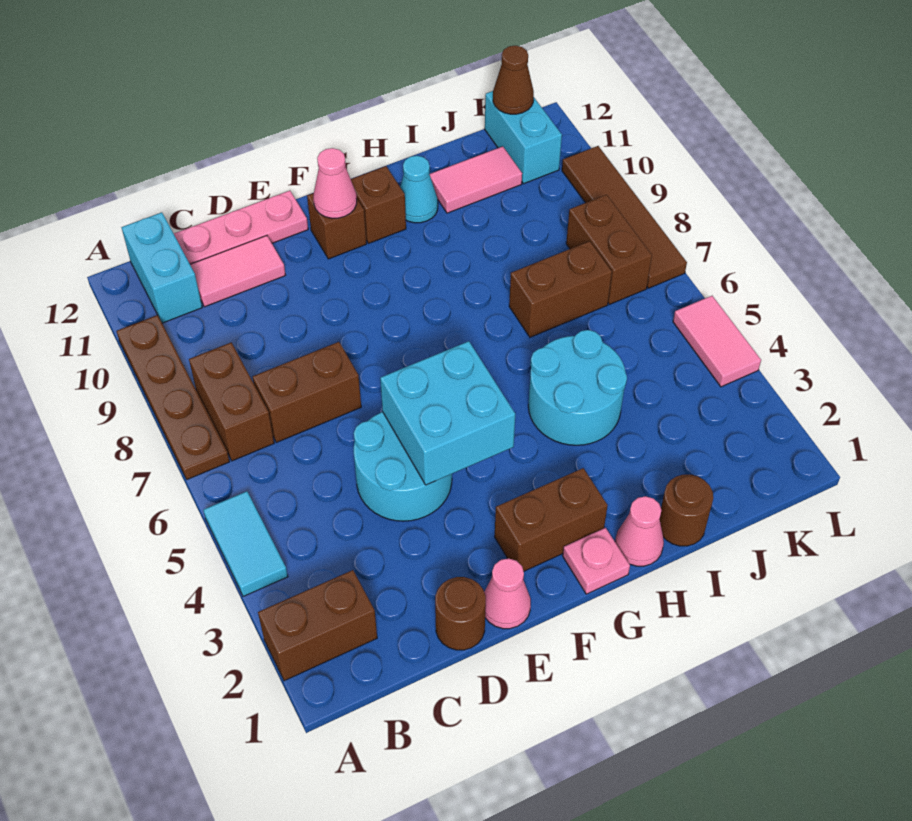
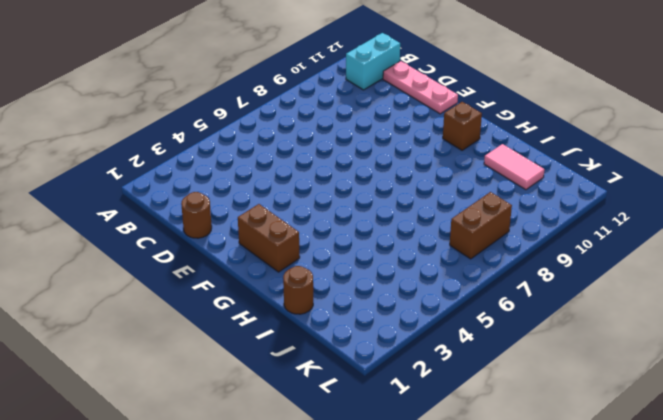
none -> brown 1x2 brick [258,570,377,681]
none -> cyan 1x2 tile [203,491,288,596]
none -> brown 1x4 plate [117,315,230,479]

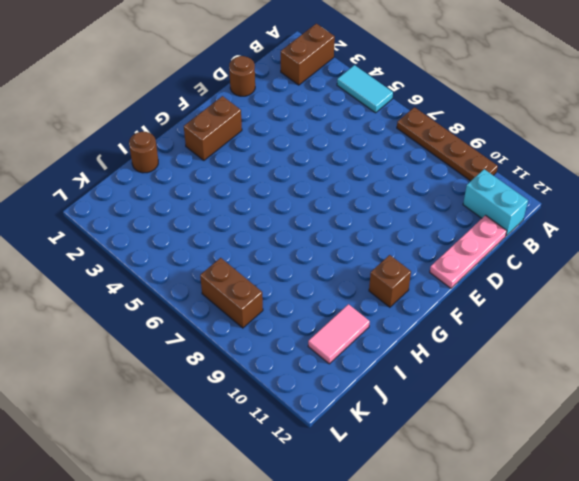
none -> brown 1x2 brick [189,342,274,461]
none -> brown 1x2 brick [253,342,361,442]
none -> pink 1x2 tile [190,236,285,307]

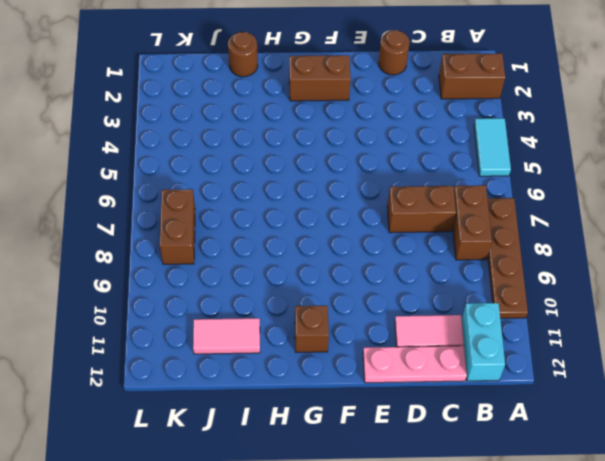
none -> cyan 2x2 round brick [354,412,452,521]
none -> pink 1x1 cone [484,559,531,629]
none -> brown 1x1 brick [307,193,366,259]

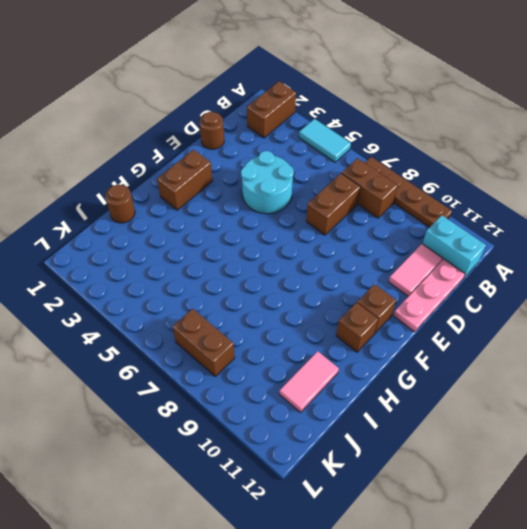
none -> pink 1x1 cone [484,559,531,629]
none -> pink 1x1 plate [563,528,630,594]
none -> pink 1x1 cone [615,496,664,566]

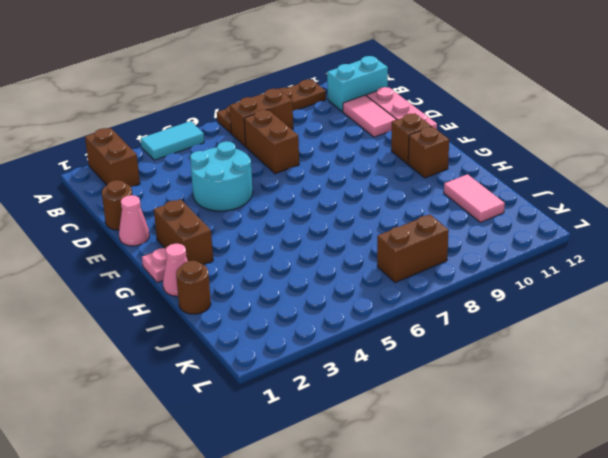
none -> cyan 2x2 round brick [528,330,627,445]
none -> cyan 1x1 cone [400,156,438,223]
none -> brown 1x2 brick [509,241,612,337]

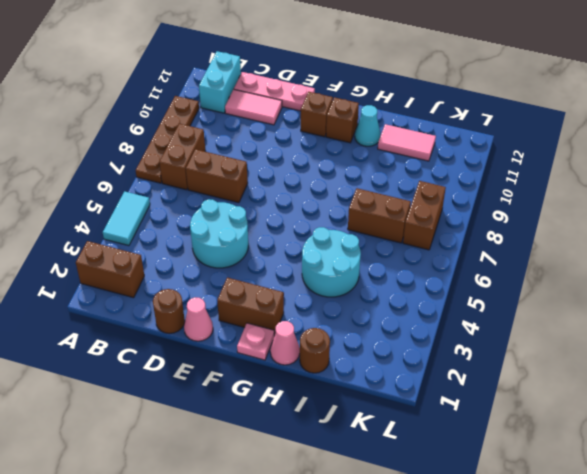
none -> cyan 1x2 brick [485,91,562,184]
none -> pink 1x2 tile [673,296,761,387]
none -> brown 1x4 tile [562,146,687,288]

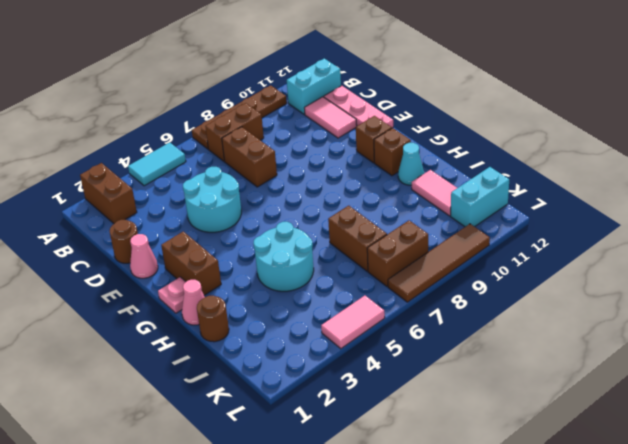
none -> cyan 2x2 brick [380,341,515,485]
none -> pink 1x1 cone [313,148,357,218]
none -> brown 1x1 cone [493,45,534,114]

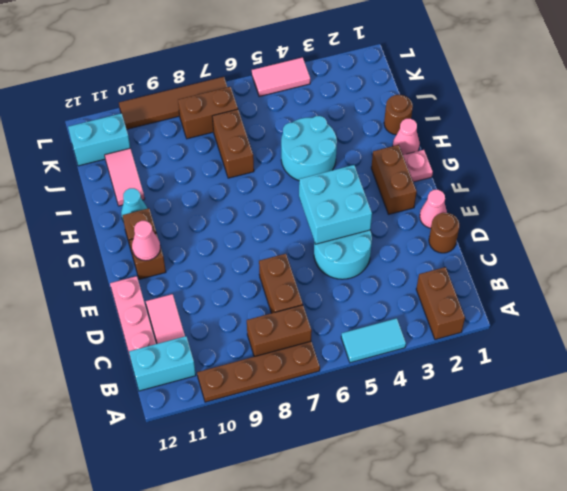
none -> brown 1x1 cone [493,45,534,114]

